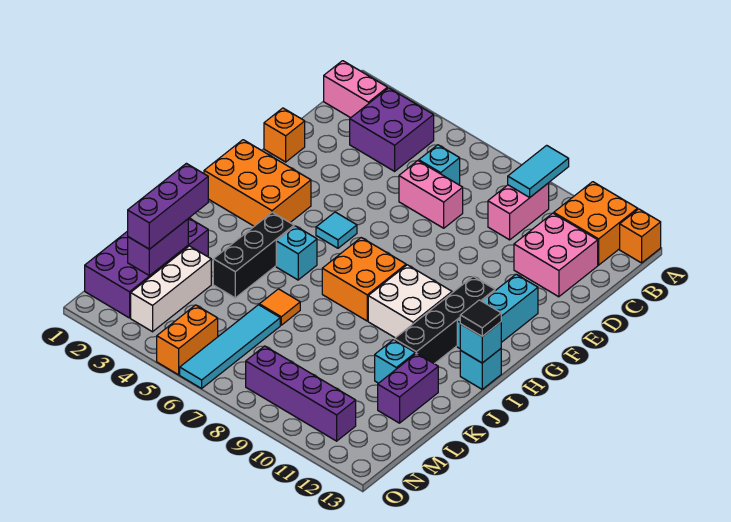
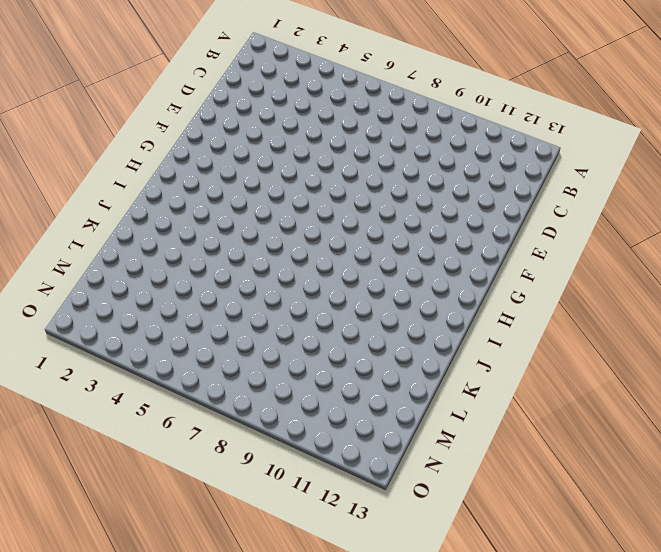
none -> orange 2x2 brick [554,182,638,265]
none -> orange 1x1 brick [620,209,661,263]
none -> pink 1x2 brick [324,61,388,118]
none -> purple 2x2 brick [350,88,434,171]

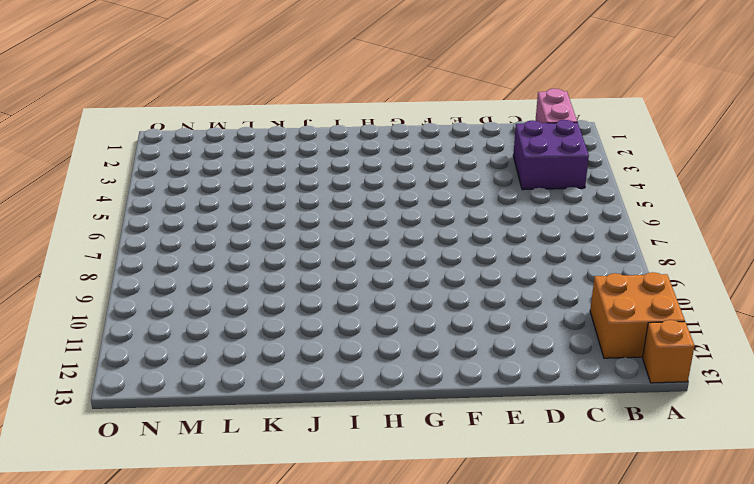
none -> pink 1x2 brick [488,183,549,240]
none -> cyan 1x1 brick [419,145,460,185]
none -> pink 2x2 brick [514,213,598,297]
none -> pink 1x2 brick [399,161,463,228]

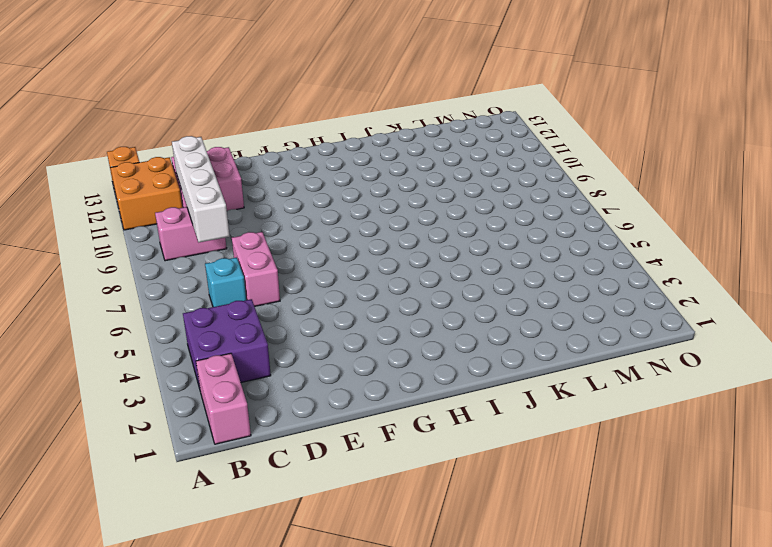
white 1x4 brick [172,136,230,242] -> none
none -> orange 1x1 brick [264,108,305,162]
none -> cyan 1x3 brick [457,274,538,348]
none -> orange 2x3 brick [204,140,311,226]
none -> cyan 1x1 tile [316,212,357,248]

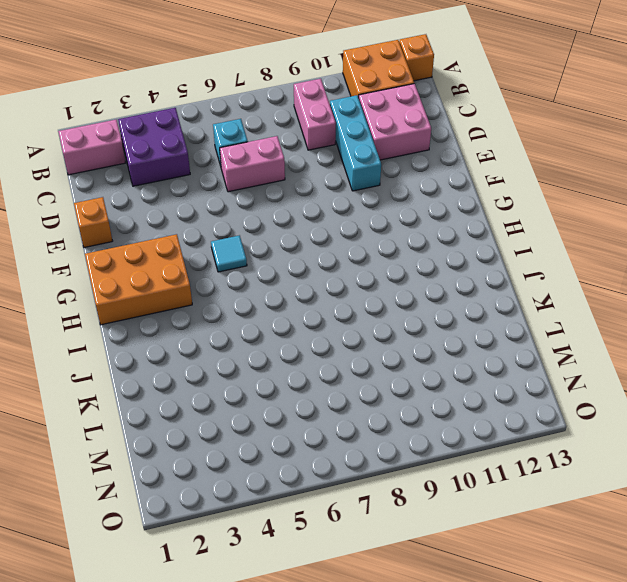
cyan 1x3 brick [330,95,381,191] -> cyan 1x3 brick moved to [457,274,538,348]
none -> black 1x4 brick [394,277,495,364]
none -> orange 2x2 brick [322,238,406,321]
none -> white 2x2 brick [368,265,452,338]
none -> black 1x3 brick [213,212,294,298]

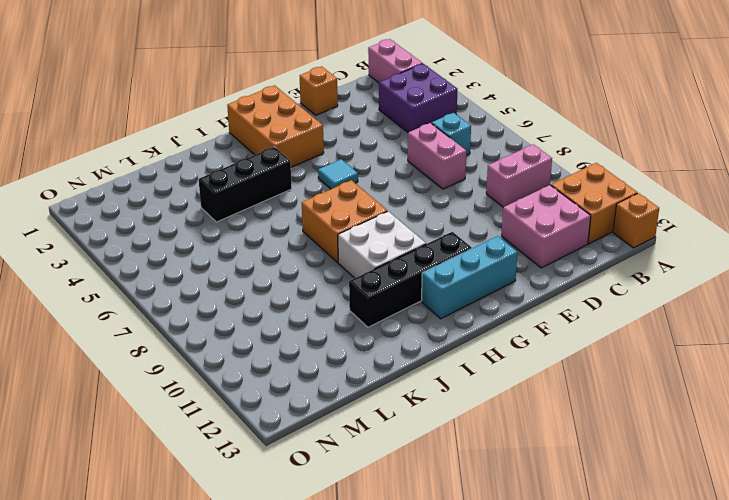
none -> cyan 1x1 brick [276,226,317,280]
none -> cyan 1x1 brick [460,349,501,389]
none -> purple 2x4 brick [85,218,208,318]
none -> orange 1x1 tile [259,289,300,325]

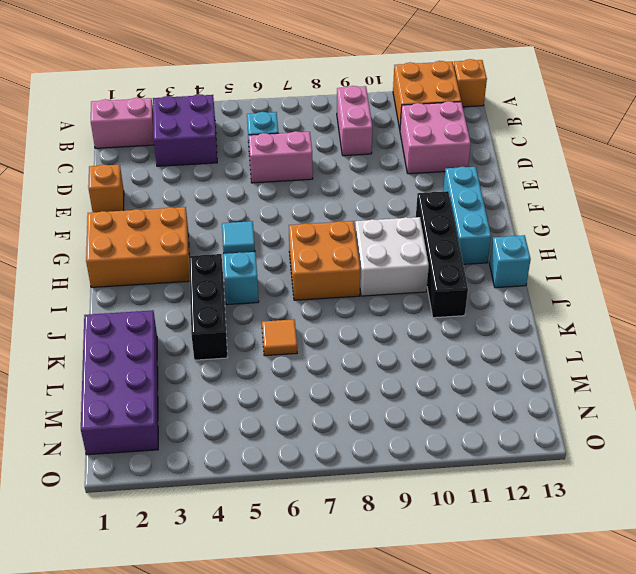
none -> cyan 1x1 brick [375,340,415,383]
none -> purple 1x2 brick [378,353,438,423]
none -> white 1x3 brick [131,246,211,332]
none -> cyan 1x4 tile [180,305,280,388]

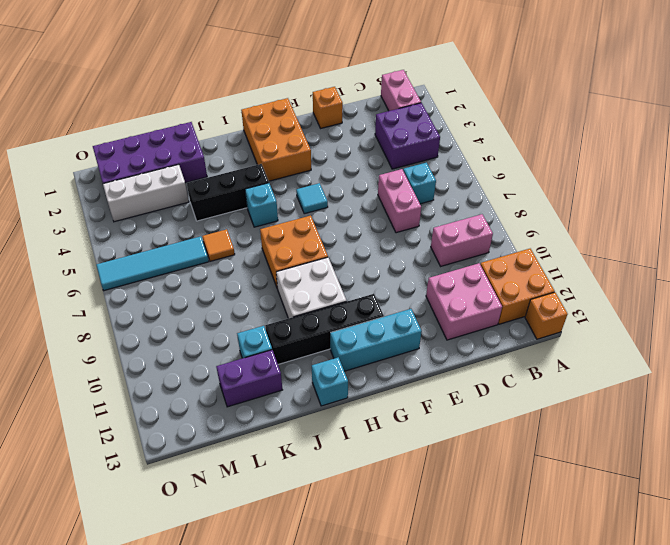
none -> orange 1x2 brick [157,305,218,375]
none -> purple 1x4 brick [246,346,356,441]
none -> cyan 1x2 tile [508,145,569,197]
none -> cyan 1x1 brick [460,322,501,363]

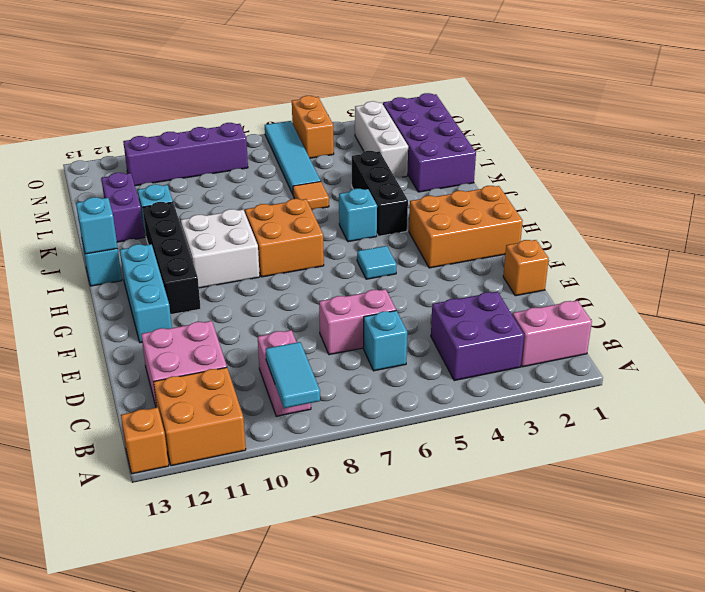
none -> purple 1x2 brick [128,219,188,276]
none -> black 1x1 tile [460,300,501,336]
none -> purple 1x3 brick [128,163,208,249]

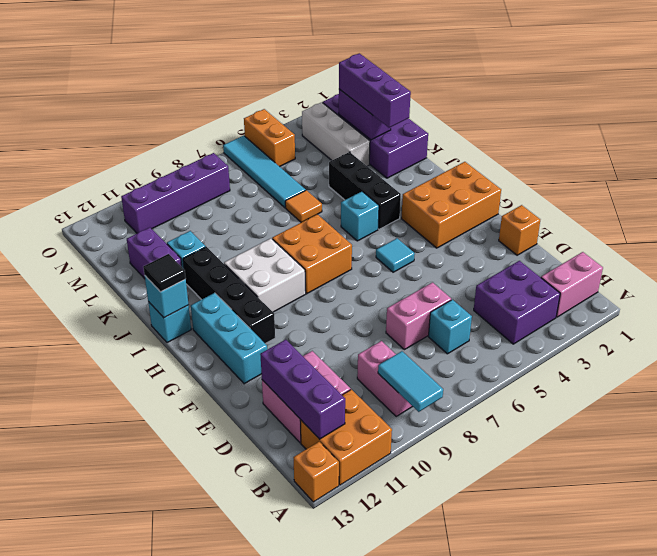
purple 1x3 brick [260,340,345,439] -> none

